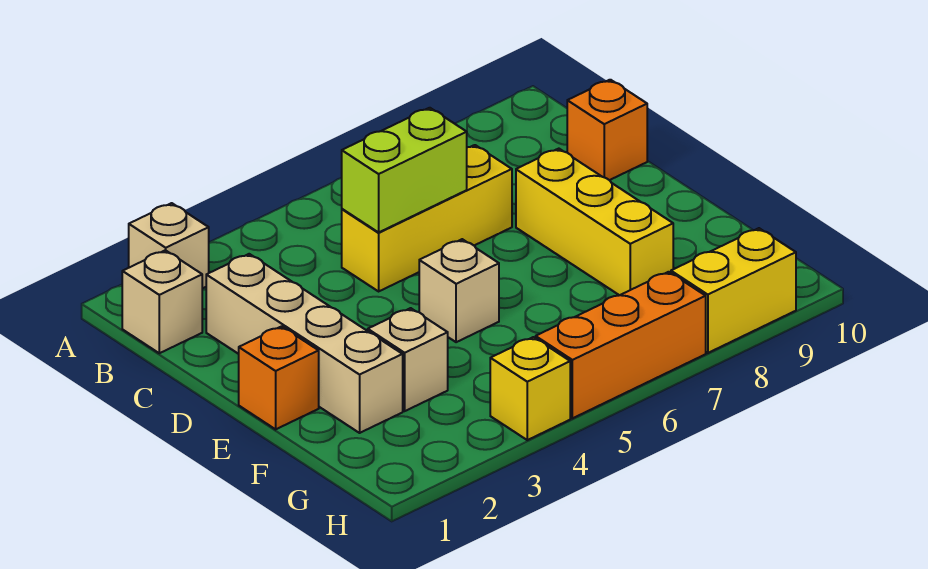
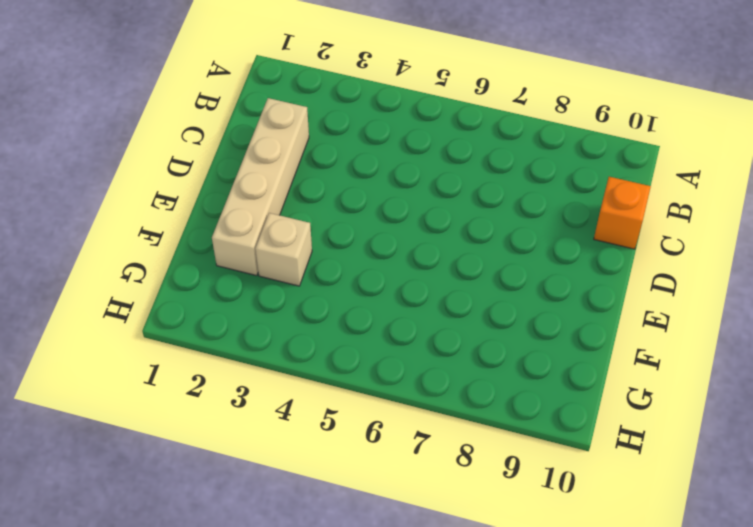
none -> tan 1x1 brick [129,203,209,289]
none -> tan 1x1 brick [122,250,202,353]
none -> yellow 1x3 brick [342,145,512,291]

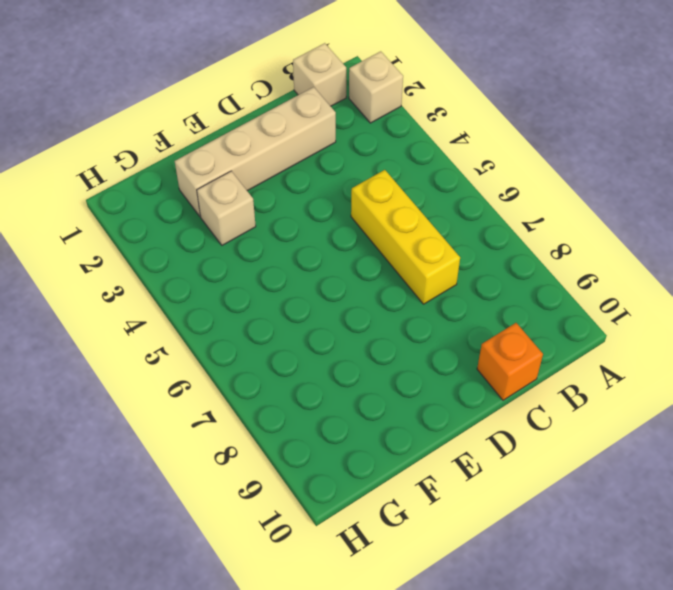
none -> yellow 1x3 brick [516,149,673,295]
none -> orange 1x1 brick [239,326,319,429]
none -> tan 1x1 brick [419,239,499,342]

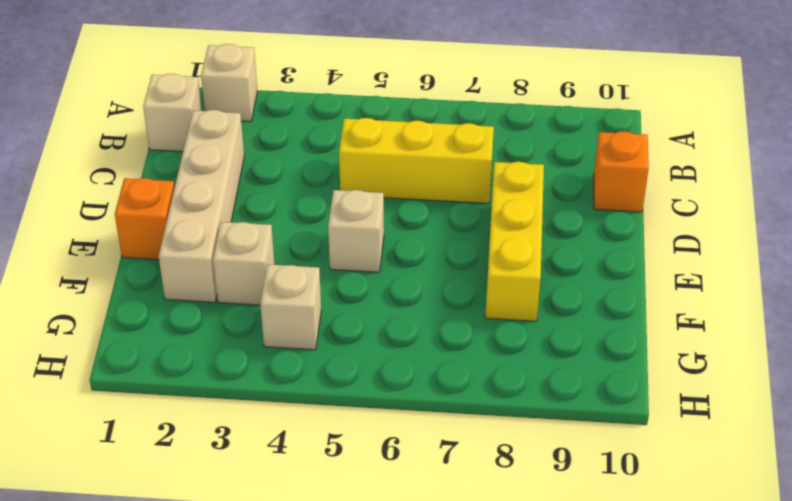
tan 1x1 brick [260,264,321,350] -> none
none -> yellow 1x1 brick [490,337,570,440]
none -> orange 1x3 brick [536,272,706,418]
none -> yellow 1x2 brick [671,228,796,353]

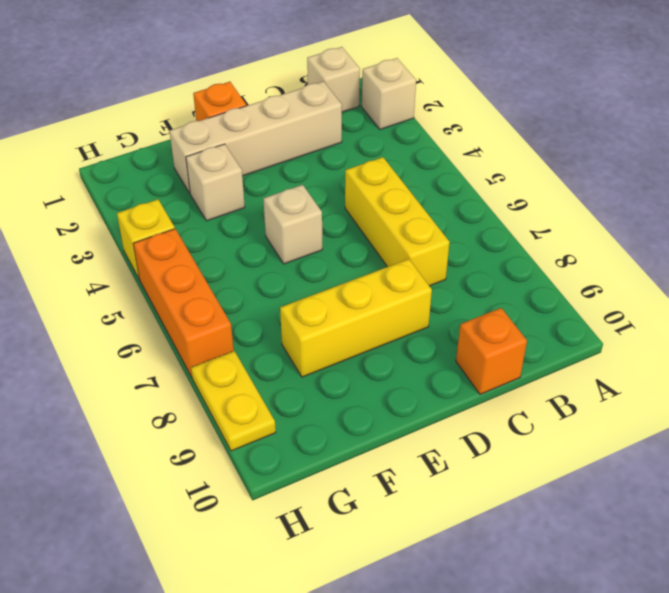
yellow 1x2 plate [191,351,276,451] -> yellow 1x2 brick [671,228,796,353]
none -> lime 1x2 brick [342,108,467,232]

